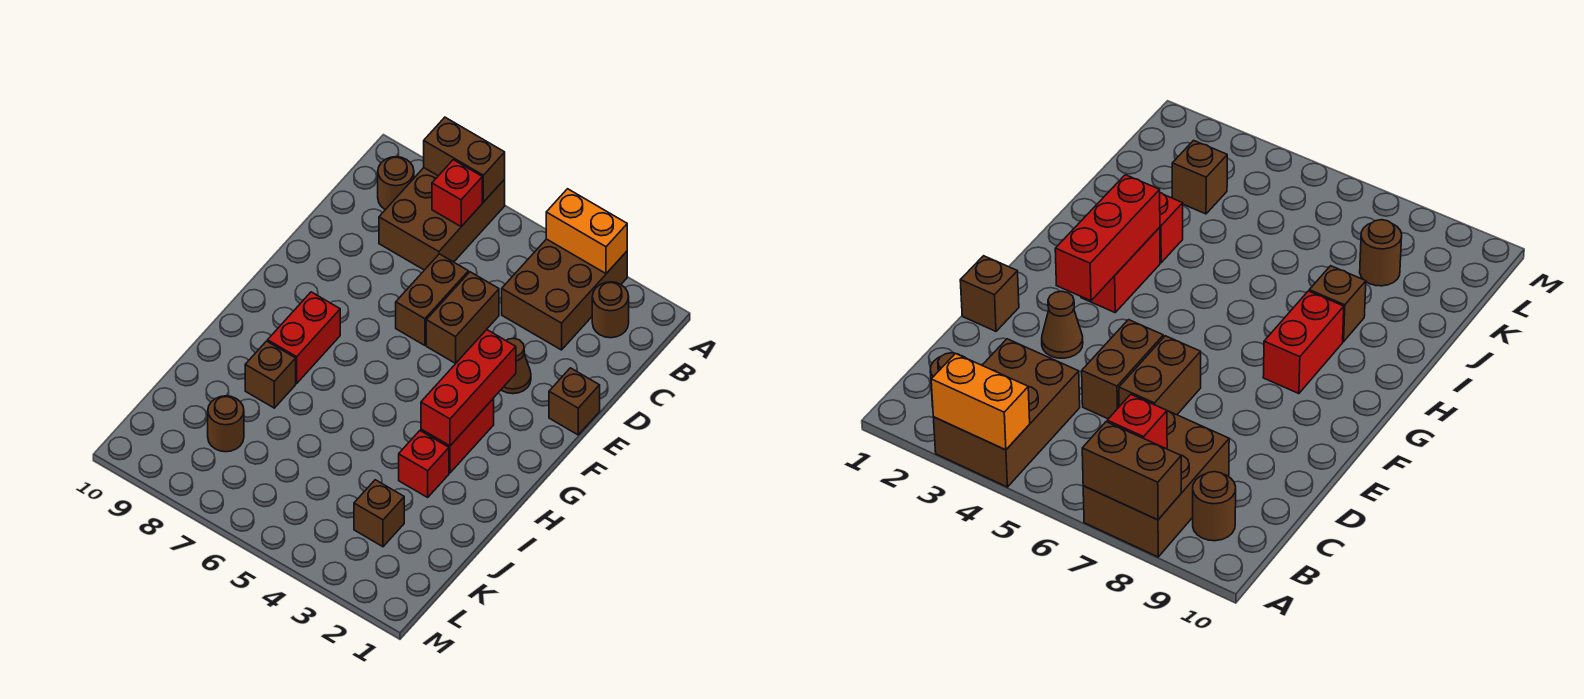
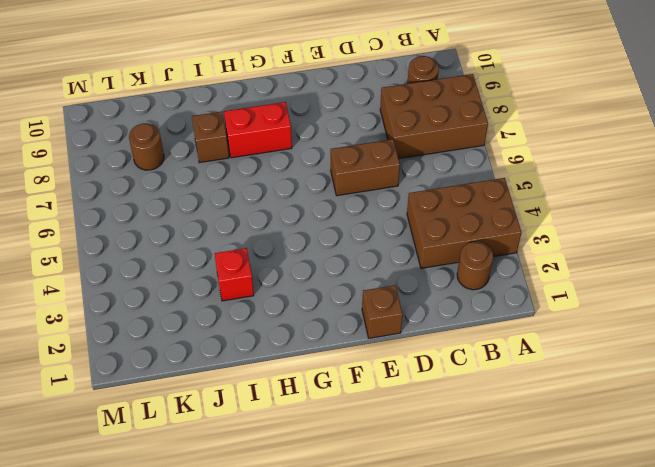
none -> brown 1x2 brick [426,272,499,364]
none -> brown 1x1 cone [501,338,531,394]
none -> red 1x2 brick [421,399,494,473]

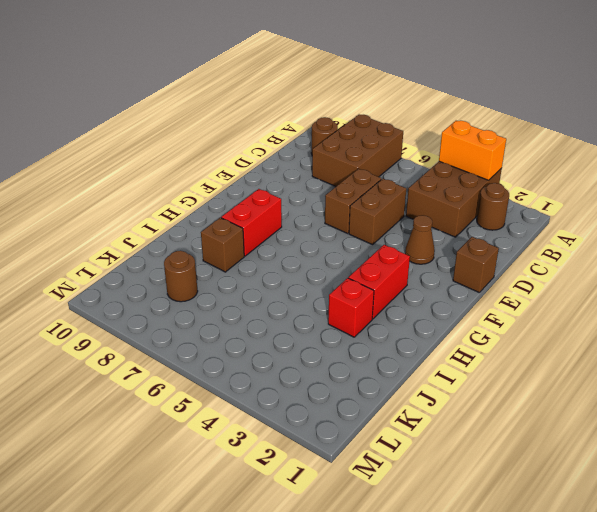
none -> brown 1x1 brick [354,480,404,547]
none -> brown 1x2 brick [424,117,505,202]
none -> red 1x1 brick [432,160,482,227]

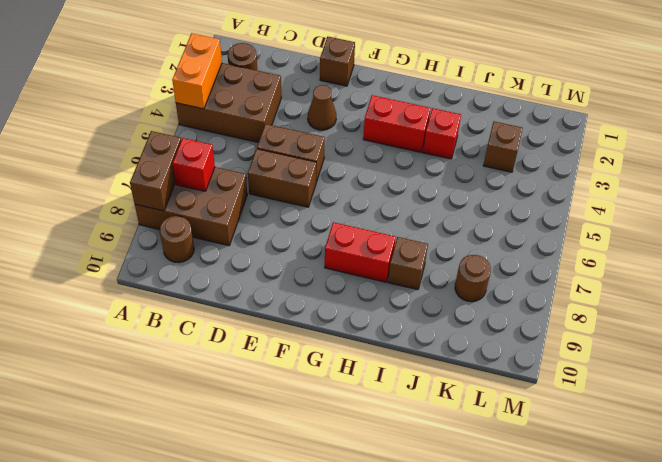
none -> red 1x3 brick [421,330,516,446]

